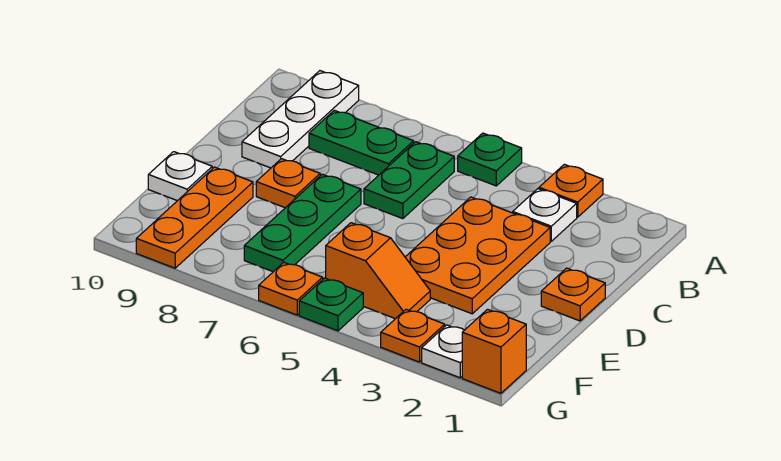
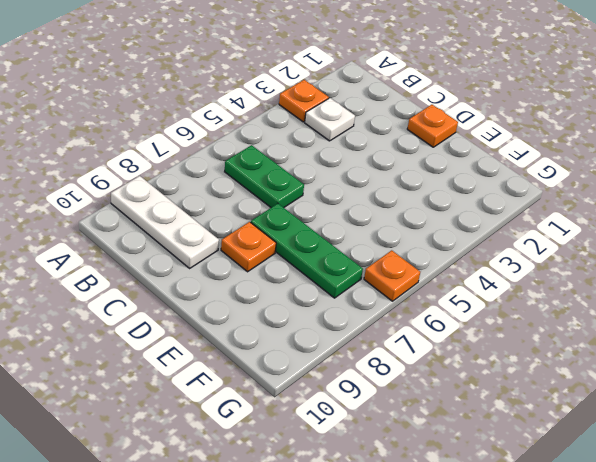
none -> green 1x1 plate [458,133,522,186]
none -> green 1x2 plate [309,110,414,175]
none -> orange 2x3 plate [405,197,550,314]

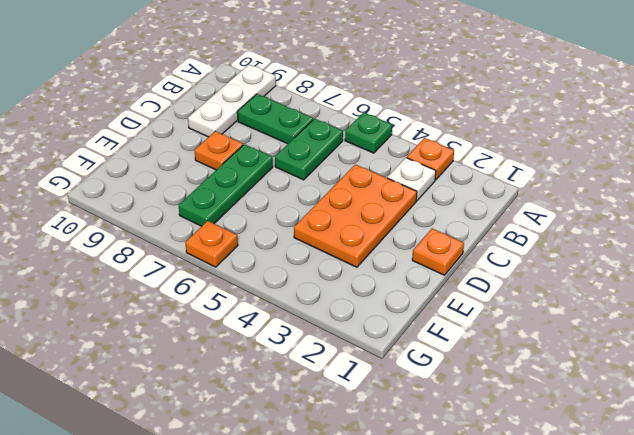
none -> orange 1x3 plate [136,167,253,268]
none -> white 1x1 plate [148,152,212,201]
none -> orange 1x2 slope [326,223,430,319]

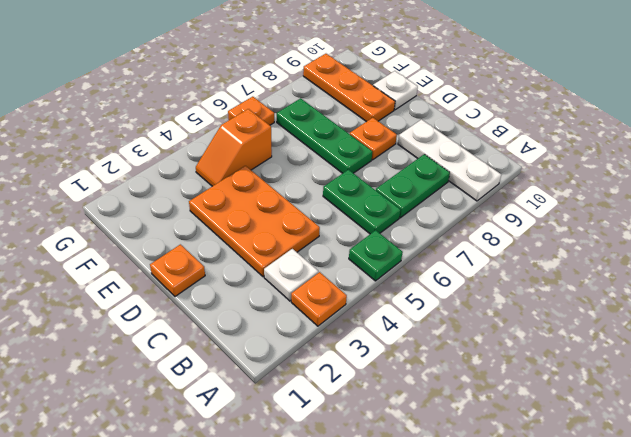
none -> orange 1x1 brick [462,309,526,393]
none -> white 1x1 plate [422,325,464,378]
none -> orange 1x1 plate [381,309,445,362]

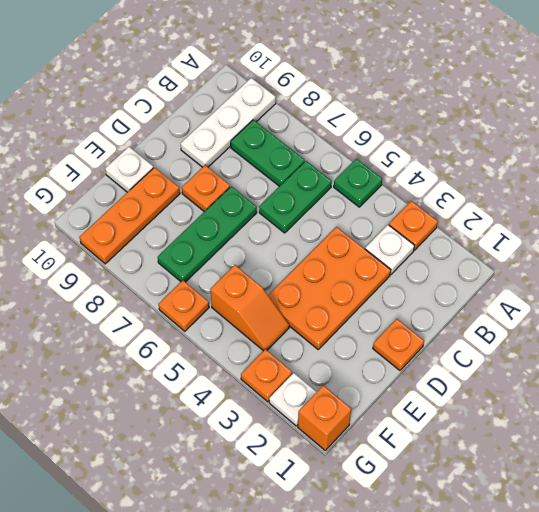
none -> green 1x1 plate [299,278,363,331]

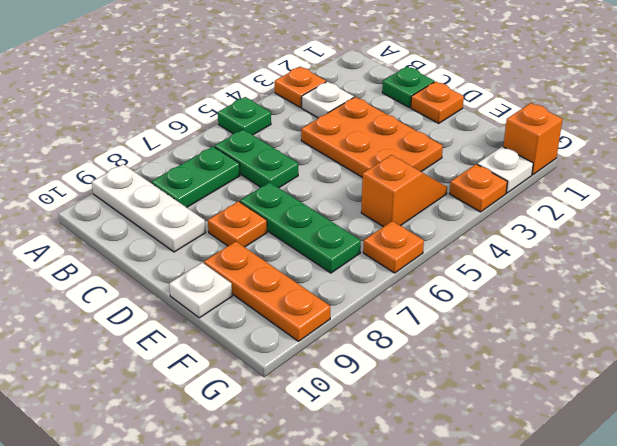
green 1x1 plate [382,67,434,107] -> green 1x1 plate moved to [299,278,363,331]

